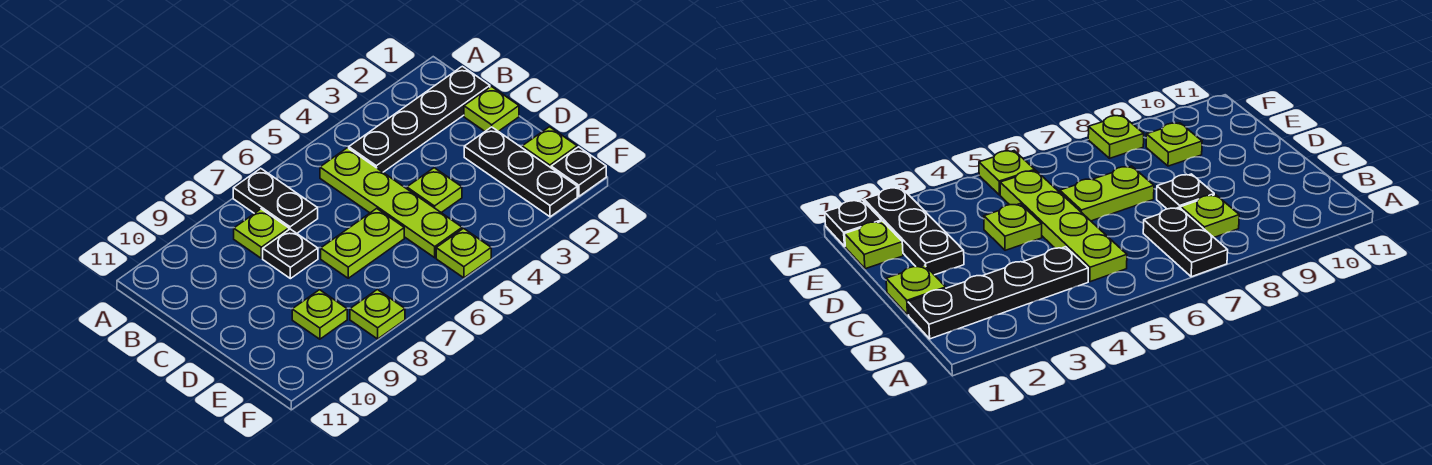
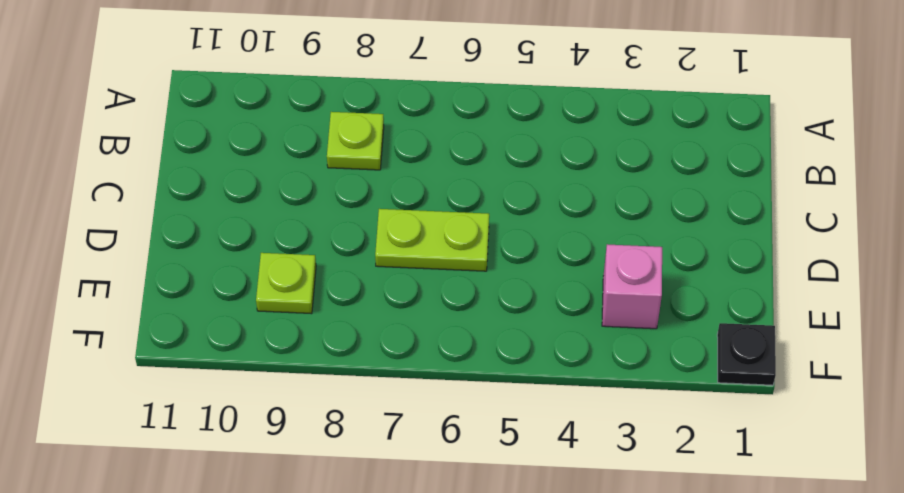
pink 1x1 brick [602,244,662,329] -> none
none -> black 1x2 plate [233,168,318,233]
none -> black 1x4 plate [349,66,490,172]
none -> lime 1x4 plate [320,148,462,258]

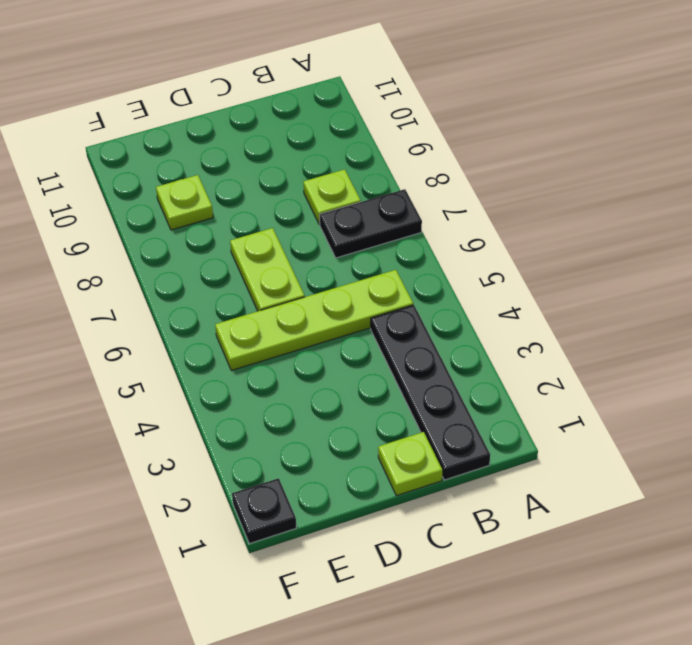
none -> black 1x1 plate [263,229,318,279]
none -> black 1x3 plate [464,127,577,217]
none -> lime 1x1 plate [407,168,462,213]

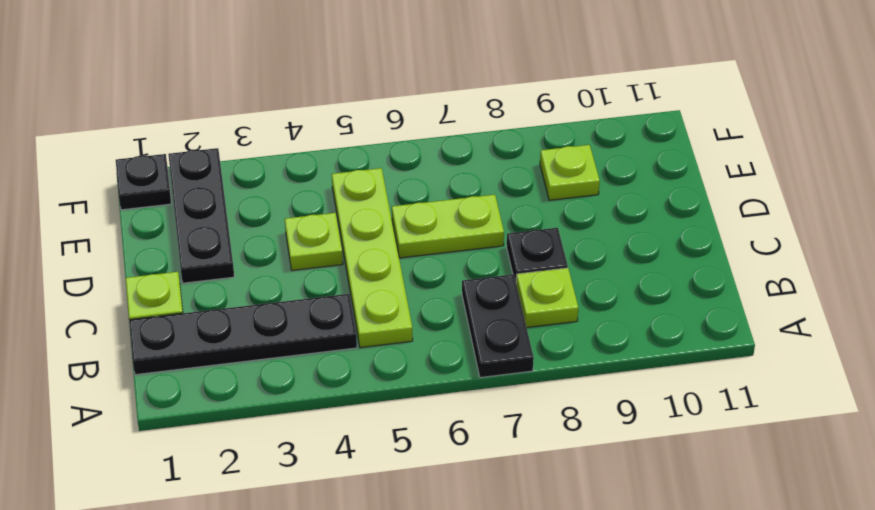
none -> lime 1x1 plate [522,127,577,168]
none -> lime 1x1 plate [436,228,491,278]
none -> lime 1x1 plate [350,289,405,339]

